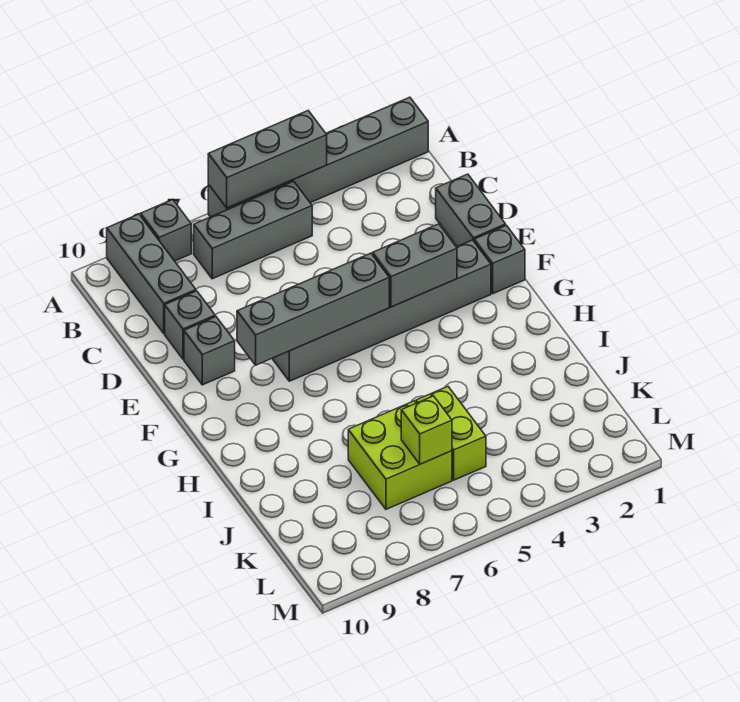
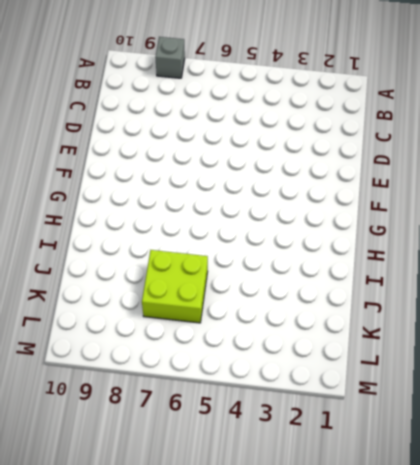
none -> grey 1x6 brick [208,97,428,217]
none -> grey 1x3 brick [107,214,196,333]
none -> grey 1x3 brick [194,181,312,279]

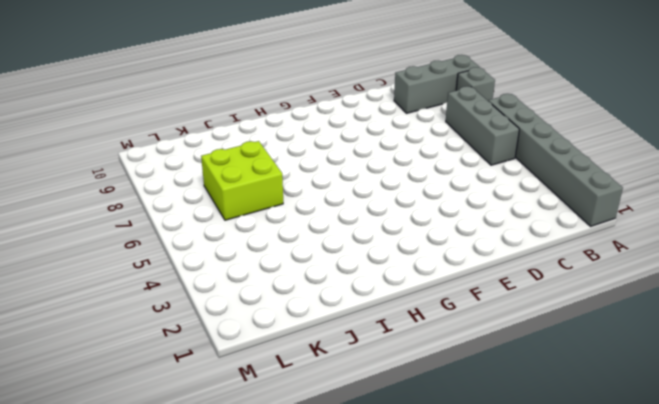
none -> grey 1x2 brick [436,174,506,246]
none -> grey 1x1 brick [165,291,215,359]
none -> grey 1x1 brick [184,317,235,385]

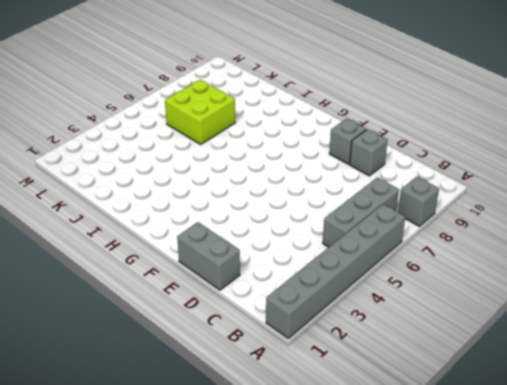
none -> grey 1x3 brick [107,214,196,333]
none -> grey 1x1 brick [474,225,525,294]
none -> grey 1x6 brick [272,240,491,381]

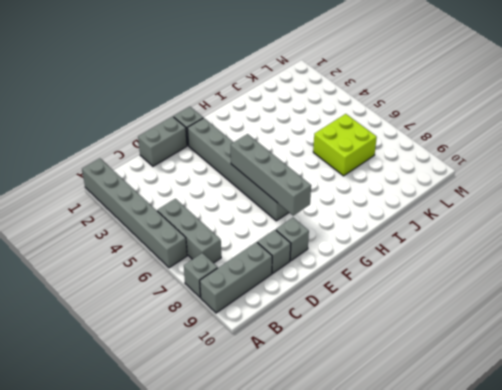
none -> lime 1x2 brick [416,387,486,480]
none -> grey 1x3 brick [208,111,327,208]
none -> grey 1x2 brick [373,224,457,307]

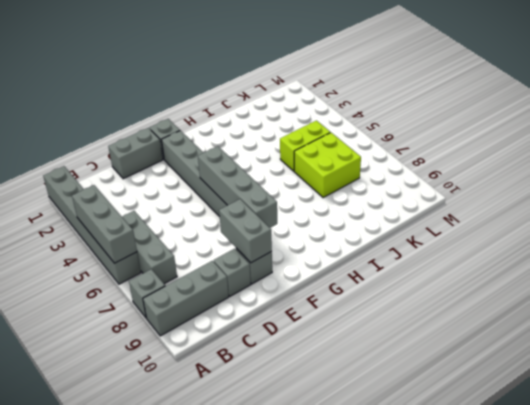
grey 1x2 brick [219,199,272,263] -> grey 1x2 brick moved to [373,224,457,307]
none -> lime 1x1 brick [401,396,452,464]

